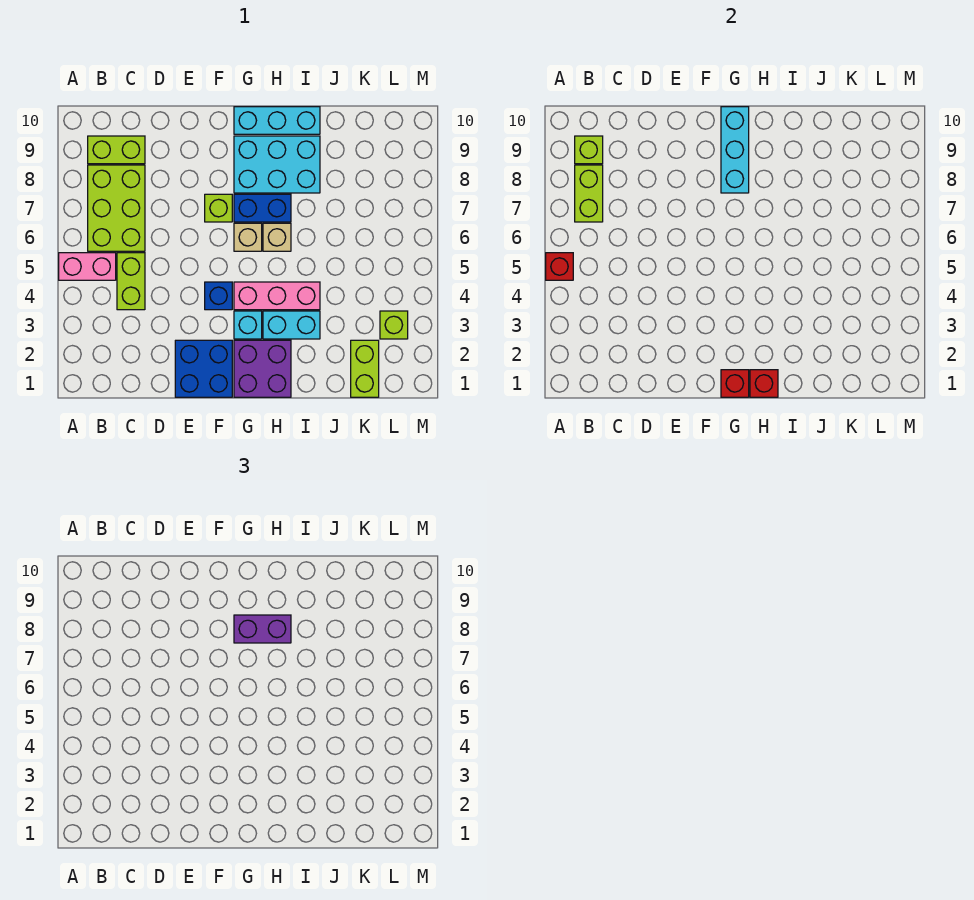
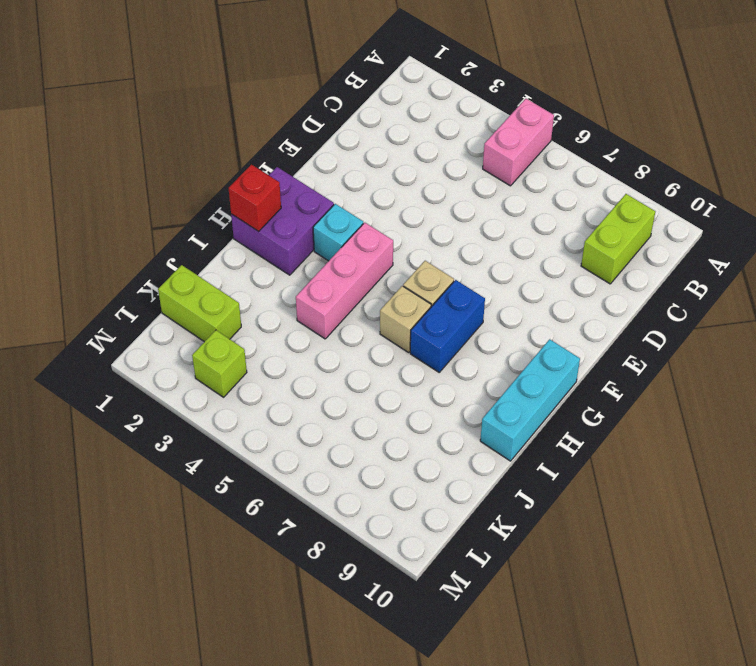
none -> lime 2x3 brick [88,165,145,251]
none -> lime 1x2 brick [117,253,145,310]
none -> blue 2x2 brick [175,340,232,397]

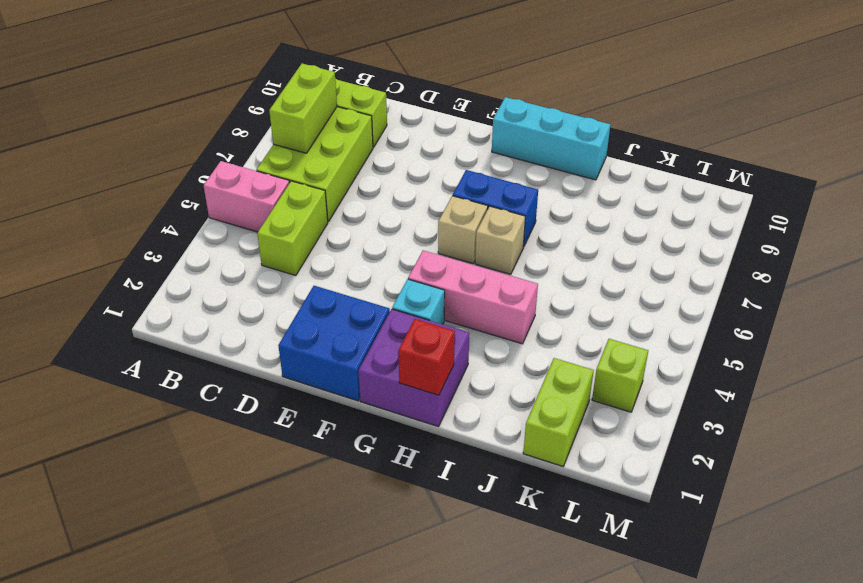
none -> blue 1x1 brick [205,282,232,310]
none -> lime 1x1 brick [205,194,232,222]
none -> cyan 2x3 brick [234,136,320,193]

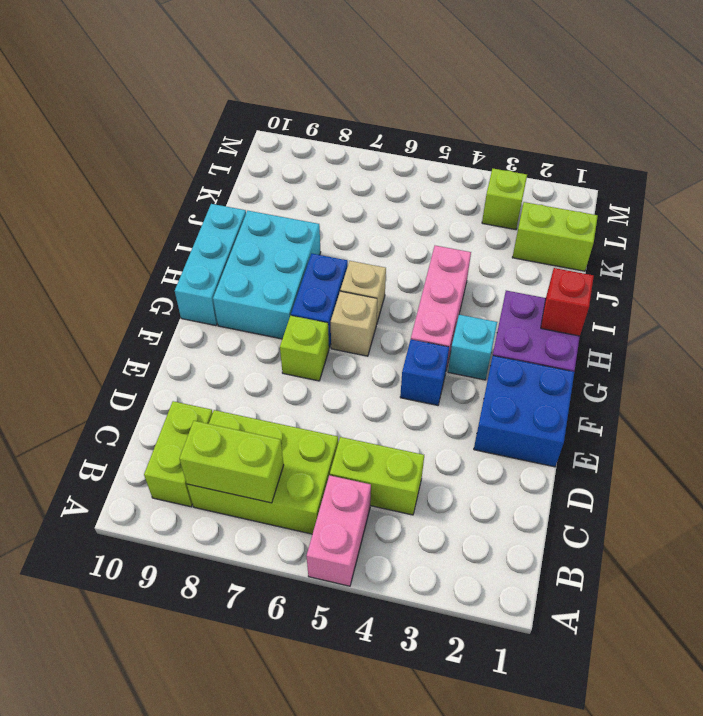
none -> cyan 1x2 brick [263,311,320,339]
none -> red 1x1 brick [546,253,573,280]
none -> lime 1x1 brick [575,136,603,164]

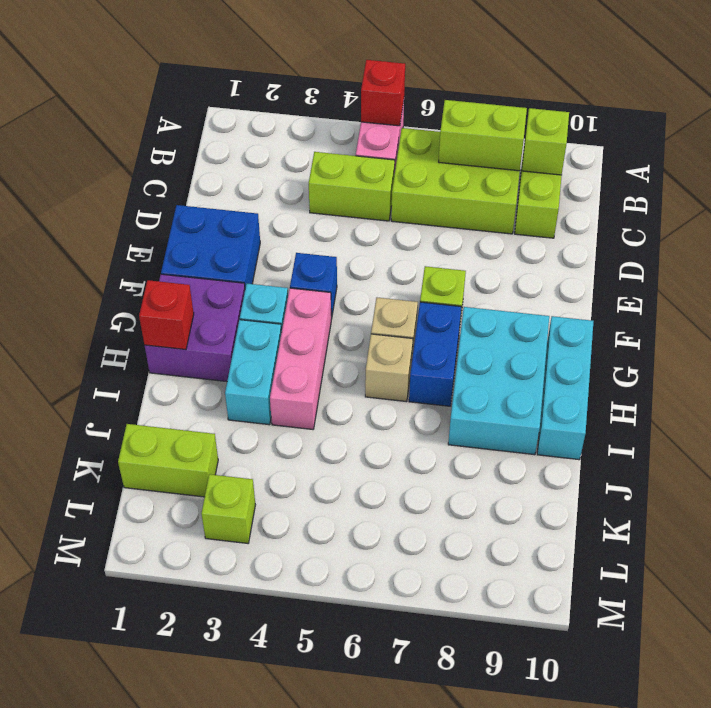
none -> red 1x1 brick [721,370,749,397]
none -> cyan 1x3 brick [721,107,749,193]
none -> purple 1x2 brick [234,615,291,643]

